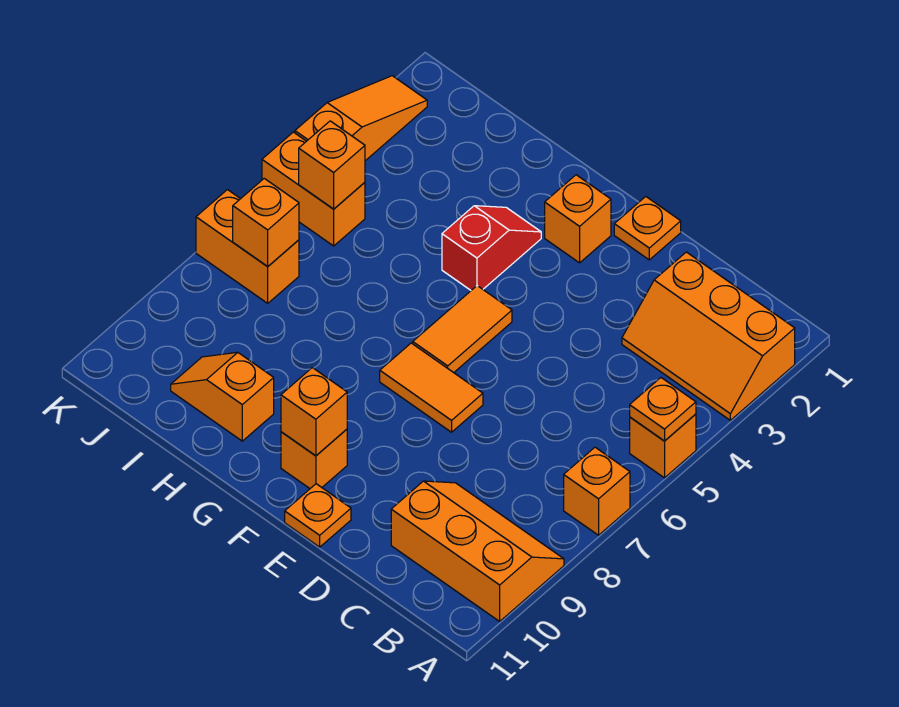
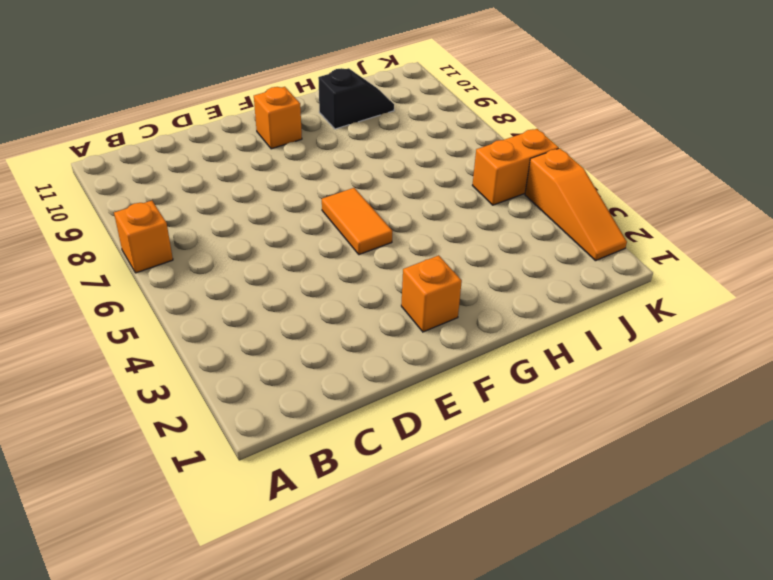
black 1x2 slope [318,68,394,129] -> orange 1x2 slope [171,352,274,441]
none -> orange 2x3 slope [622,252,795,420]
none -> orange 1x1 brick [630,414,696,478]
none -> orange 2x3 slope [391,481,564,621]

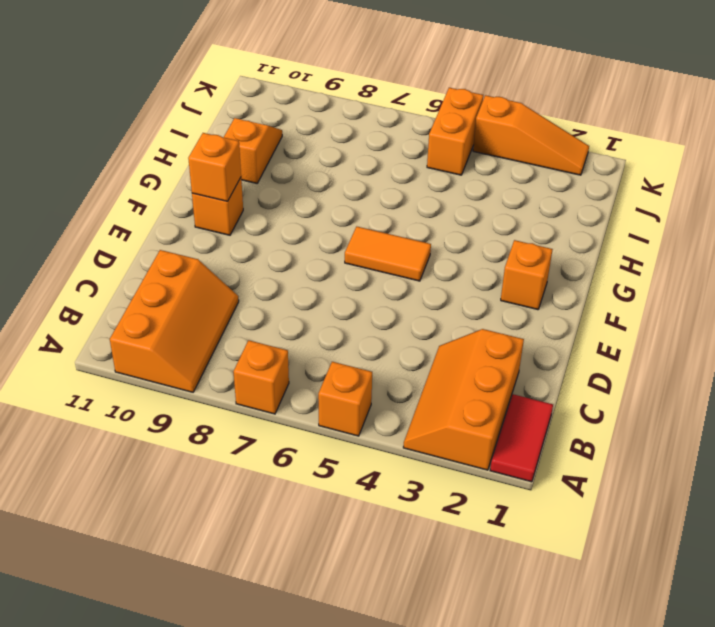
red 1x2 tile [490,394,553,482] -> none
none -> orange 1x1 plate [614,197,681,260]
none -> orange 1x2 tile [380,343,483,432]
none -> orange 1x1 plate [285,484,351,547]

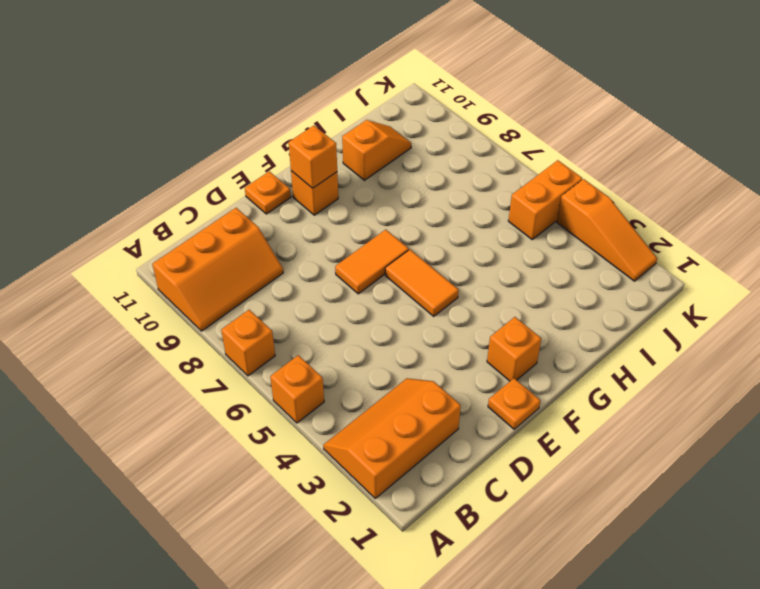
none -> red 1x2 slope [442,206,541,290]
none -> orange 1x2 brick [196,190,299,303]
none -> orange 1x1 plate [630,378,696,441]

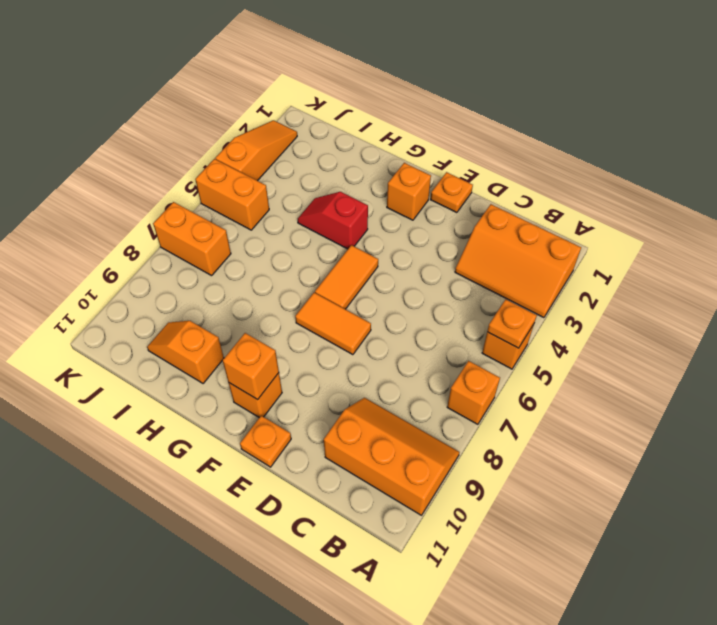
red 1x2 slope [298,192,368,249] -> red 1x2 slope turned to [442,206,541,290]
none -> orange 1x1 brick [299,121,365,209]
none -> orange 1x1 brick [233,178,299,267]

